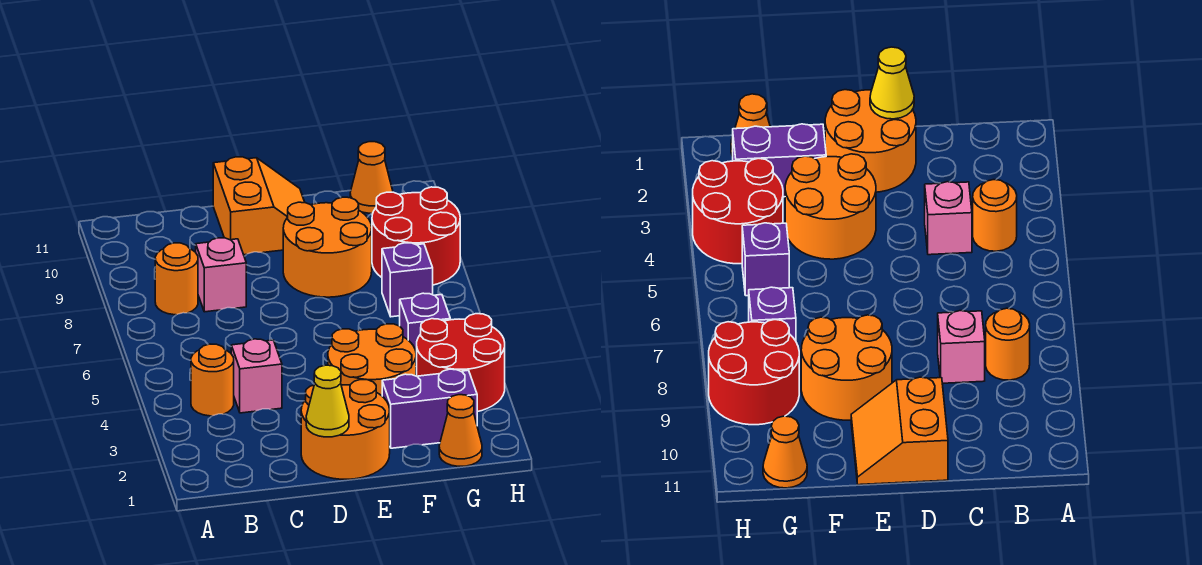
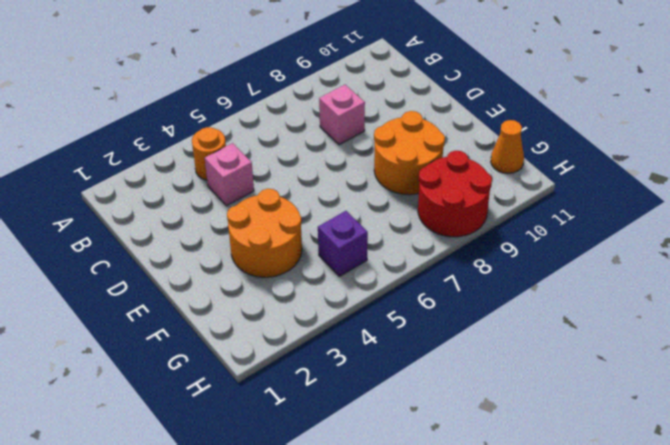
none -> orange 1x1 round brick [155,243,198,315]
none -> orange 2x2 round brick [301,380,390,479]
none -> orange 2x2 slope [213,157,305,255]

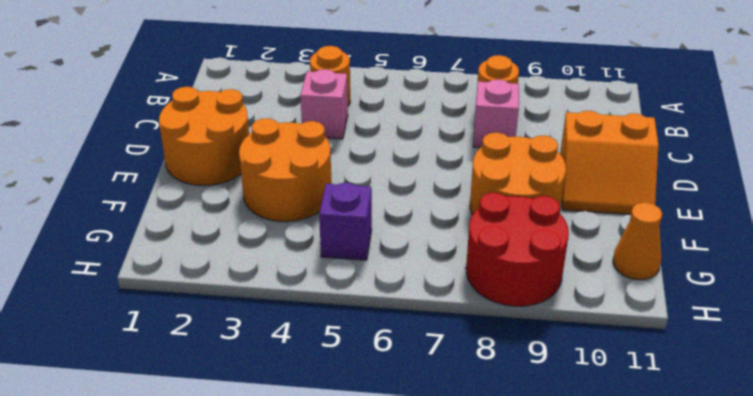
none -> purple 1x2 brick [382,369,477,448]
none -> orange 1x1 cone [439,395,482,466]
none -> red 2x2 round brick [417,314,505,412]

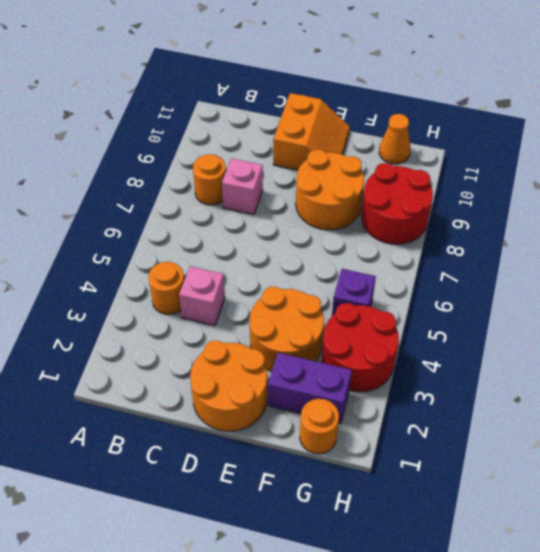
orange 1x1 round brick [300,399,339,454] -> orange 1x1 cone [439,395,482,466]
none -> purple 1x1 brick [382,243,433,317]
none -> yellow 1x1 cone [306,365,349,437]

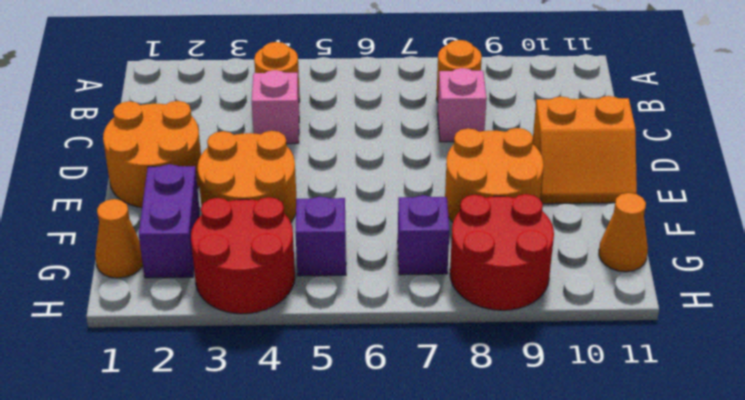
none -> yellow 1x1 cone [306,365,349,437]

